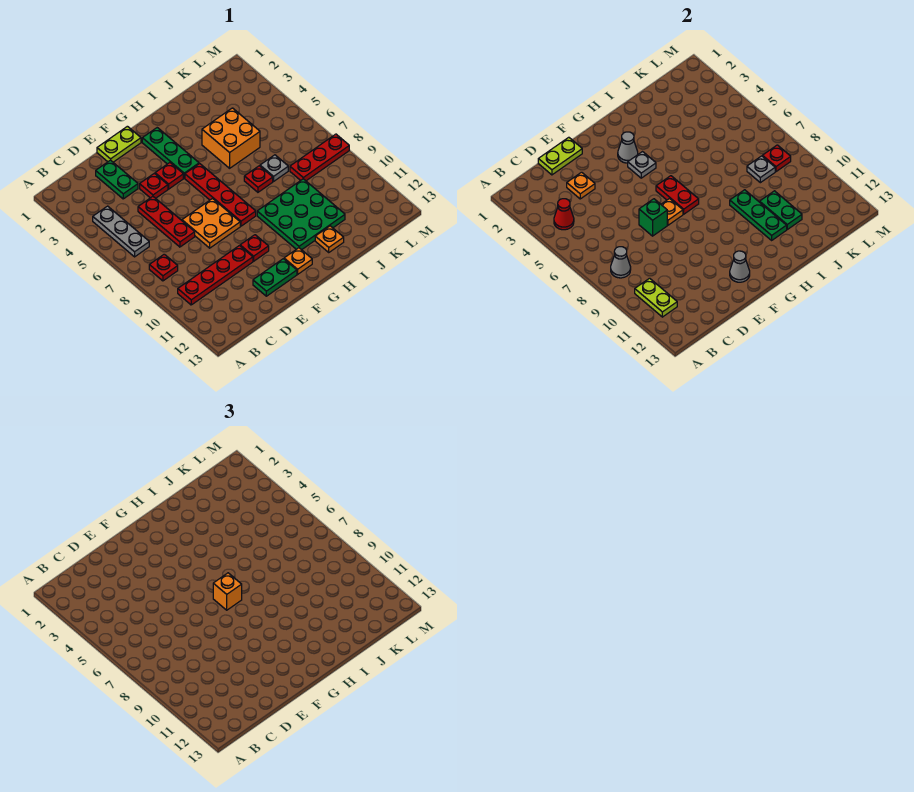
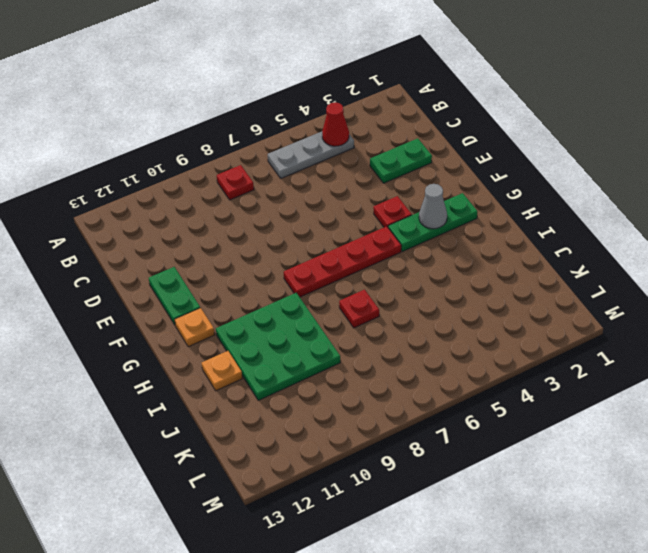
none -> red 1x4 plate [178,246,253,305]
none -> red 1x3 plate [138,196,195,247]
none -> lime 1x2 plate [97,126,141,162]
none -> red 1x1 plate [140,173,168,198]

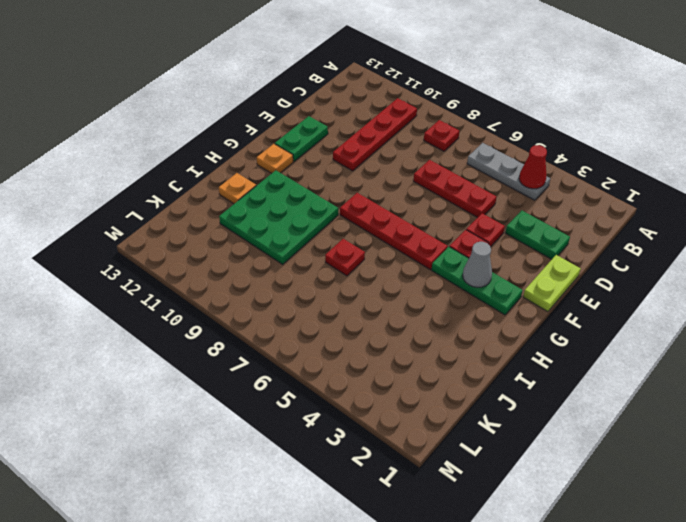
none -> orange 2x2 plate [182,199,240,248]
none -> red 1x1 plate [240,235,269,261]
none -> orange 2x2 brick [202,108,260,168]
none -> grey 1x1 plate [260,155,288,181]

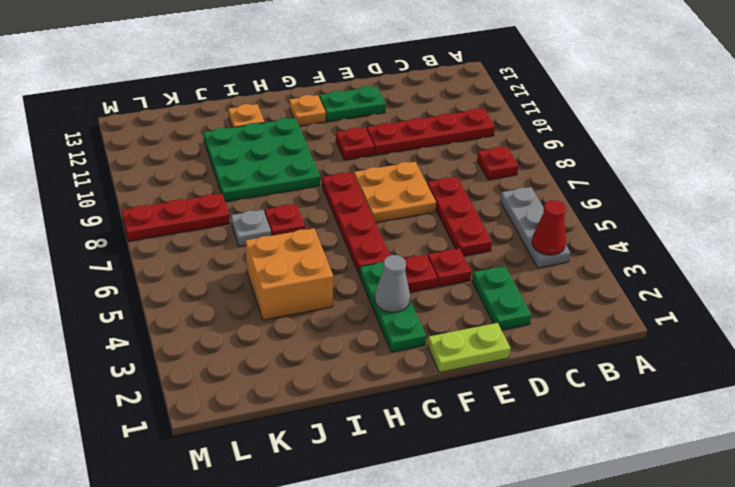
none -> grey 1x1 cone [611,247,631,278]
none -> lime 1x2 plate [635,278,677,317]
none -> lime 1x2 plate [538,137,582,175]
none -> orange 1x1 plate [567,172,595,199]

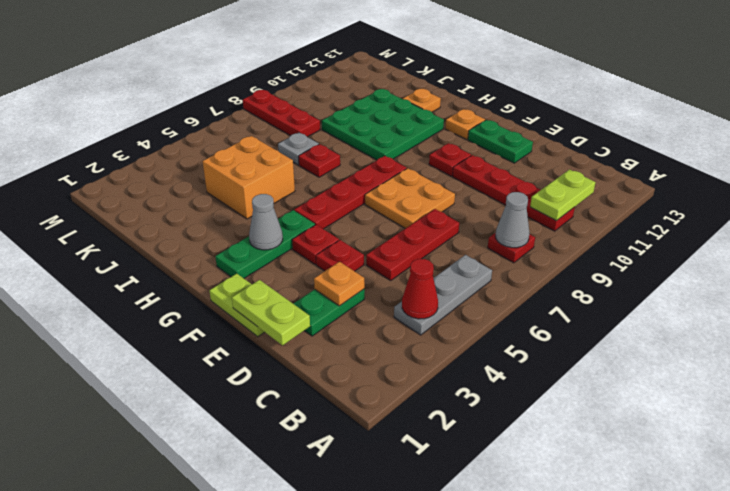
none -> green 1x1 brick [639,199,667,236]
none -> orange 1x1 plate [661,199,683,225]
none -> grey 1x1 cone [730,251,750,282]
none -> grey 1x1 plate [628,152,656,178]

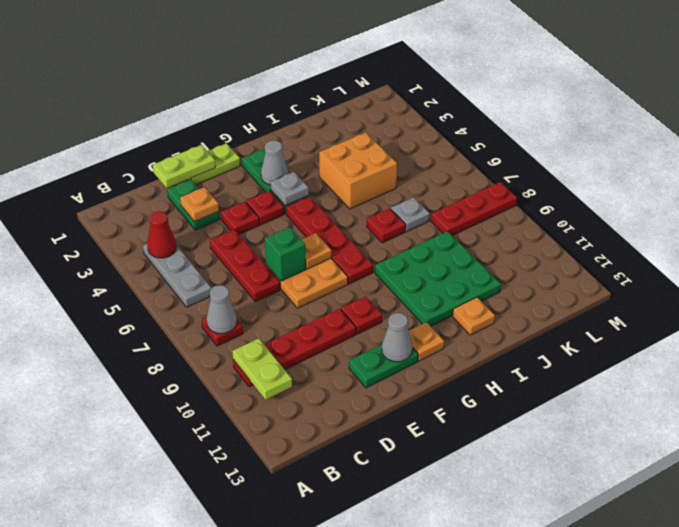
none -> red 1x2 plate [656,176,699,214]
none -> green 1x3 plate [730,190,787,240]
none -> green 1x2 plate [760,191,802,229]
none -> grey 1x1 plate [747,156,775,183]

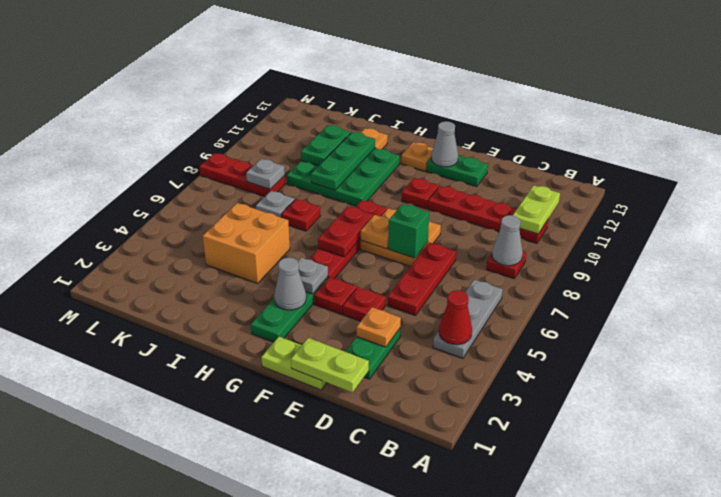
none -> red 1x1 plate [763,145,791,172]
none -> orange 1x1 brick [213,573,242,610]

